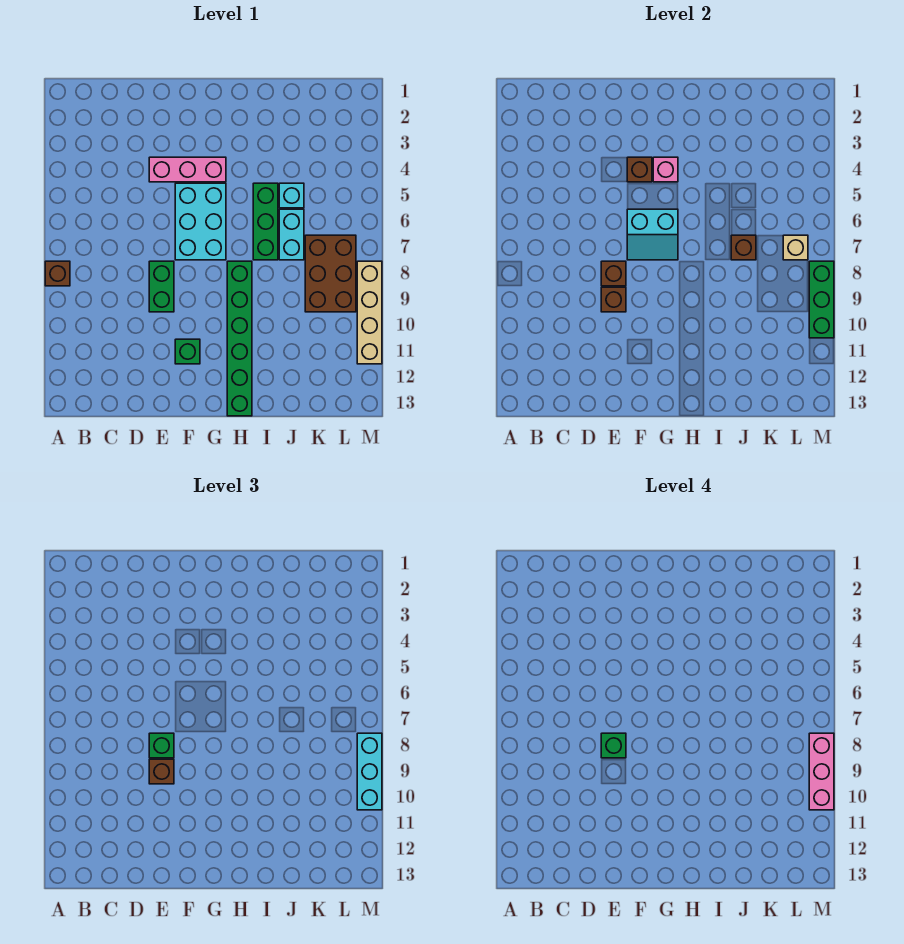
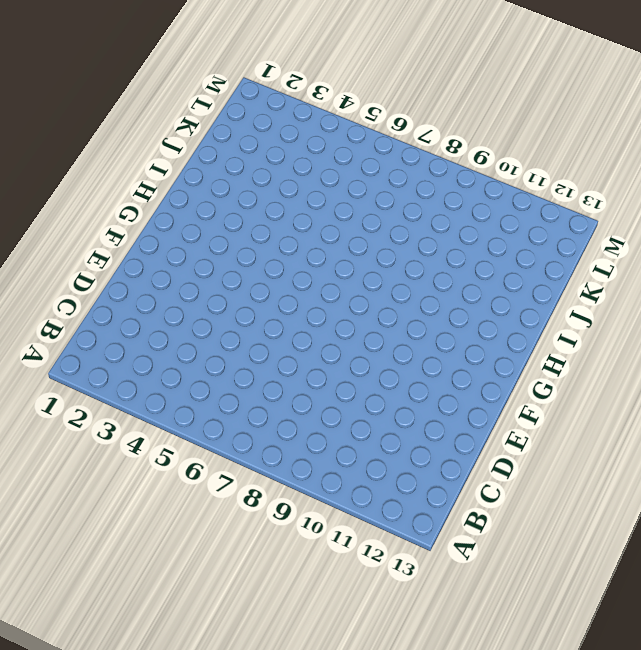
none -> brown 1x1 brick [45,261,70,286]
none -> pink 1x3 brick [149,157,226,182]
none -> green 1x2 brick [149,261,174,312]

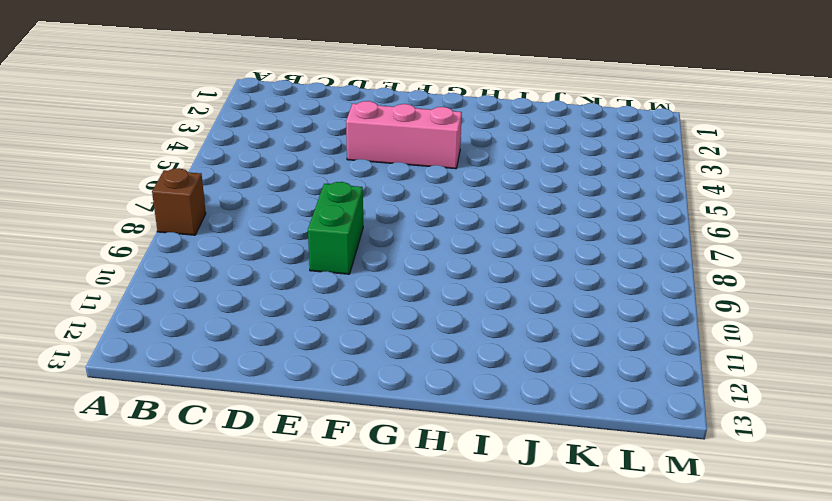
none -> cyan 2x3 brick [175,183,226,260]
none -> green 1x1 brick [175,339,200,364]
none -> green 1x6 brick [227,261,252,416]

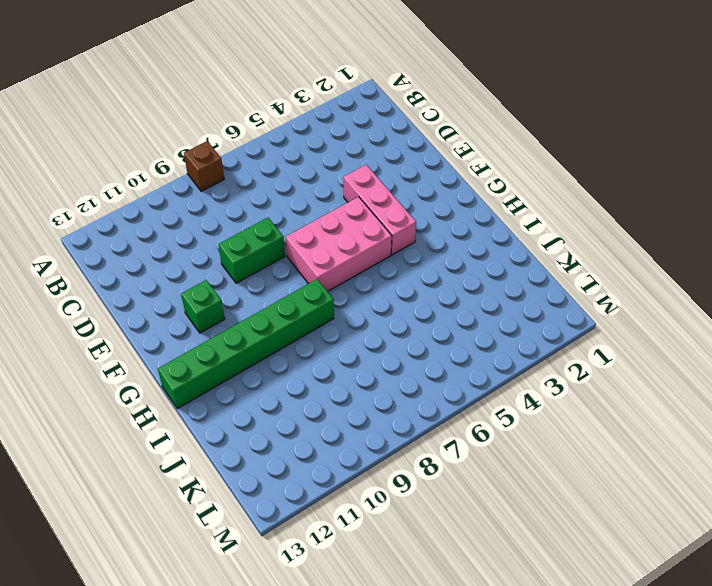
pink 2x3 brick [286,197,392,292] -> cyan 2x3 brick [175,183,226,260]
none -> green 1x3 brick [253,183,278,260]
none -> cyan 1x1 brick [279,183,304,208]
none -> cyan 1x2 brick [279,209,304,260]

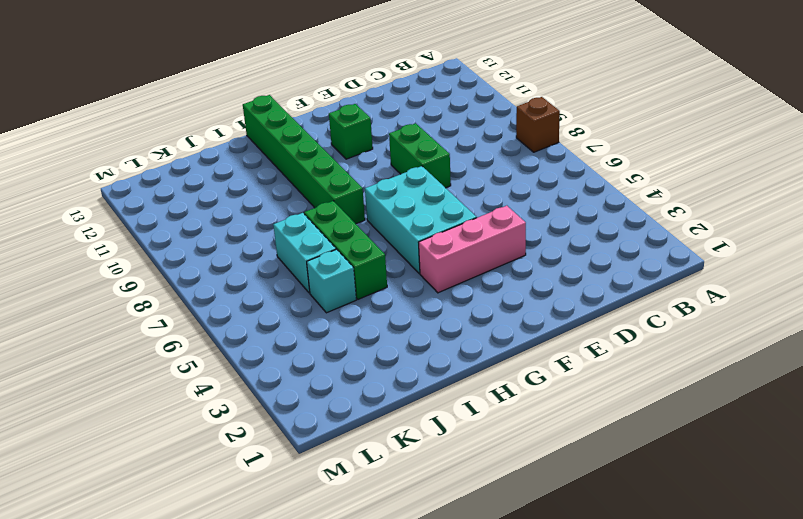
none -> brown 2x3 brick [305,235,356,312]
none -> tan 1x4 brick [357,261,382,364]
none -> brown 1x1 brick [601,261,626,286]

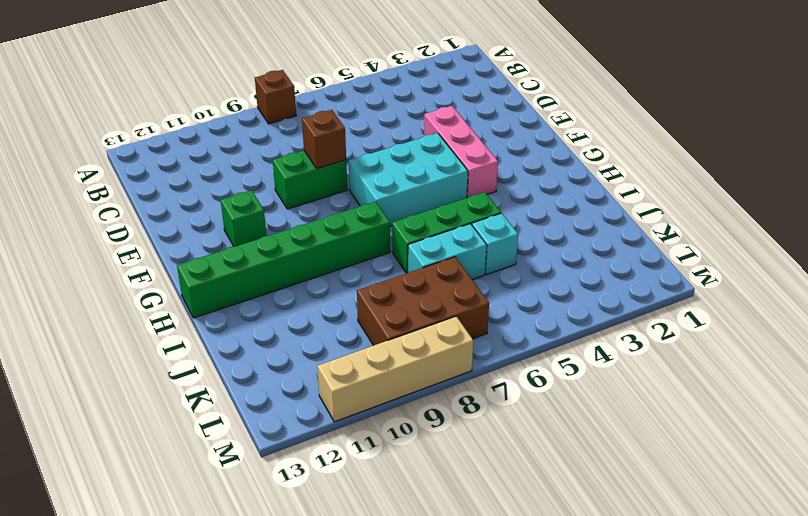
none -> brown 1x1 brick [601,287,626,312]
none -> brown 1x1 brick [627,157,652,182]
none -> cyan 2x2 slope [627,209,678,260]

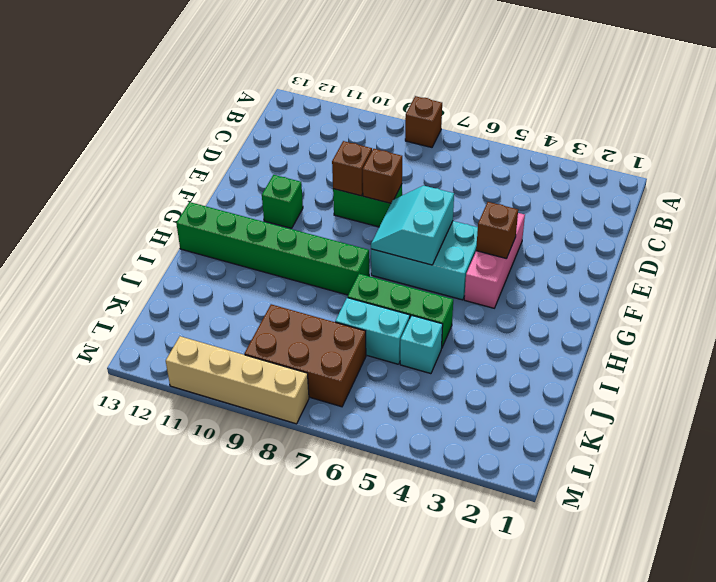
none -> pink 1x1 brick [653,157,678,182]
none -> brown 1x1 brick [731,235,756,260]
none -> tan 1x1 brick [783,235,808,260]

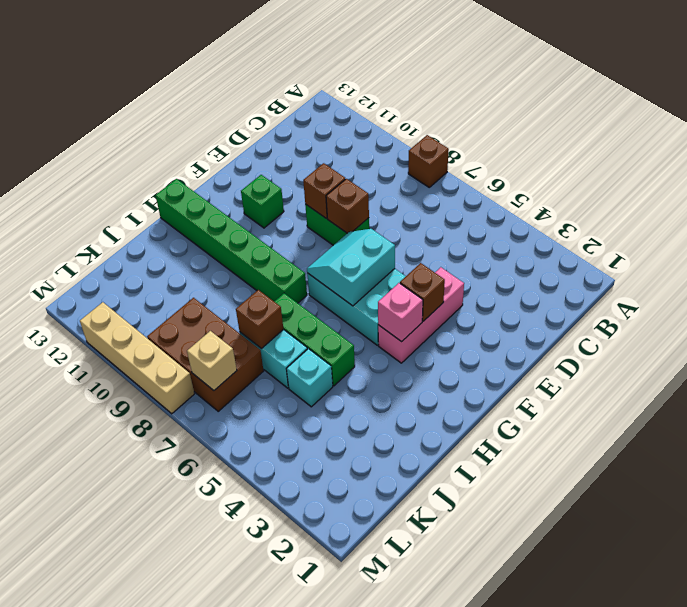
none -> green 1x3 brick [809,261,834,338]
none -> green 1x1 brick [149,733,174,758]
none -> brown 1x1 brick [149,759,174,784]

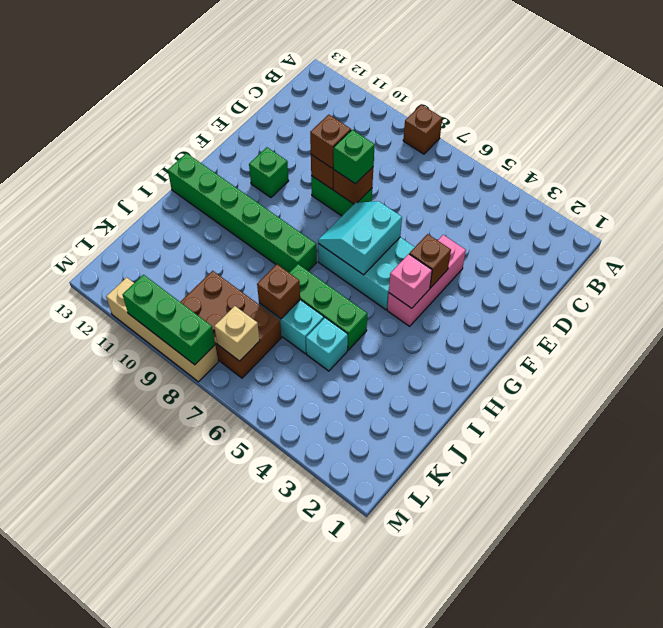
none -> cyan 1x3 brick [357,733,382,810]
none -> green 1x1 brick [601,733,626,758]
none -> pink 1x3 brick [809,733,834,810]

